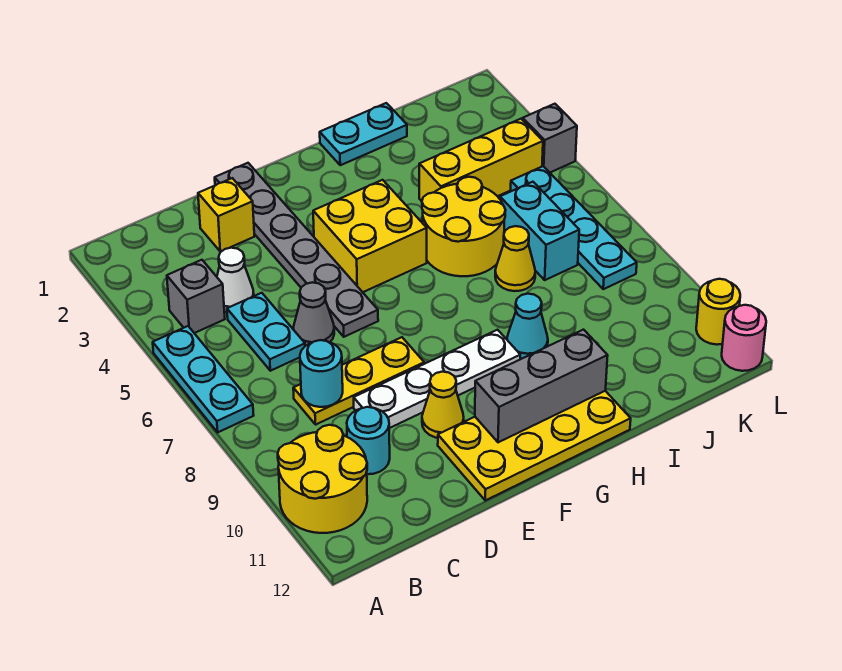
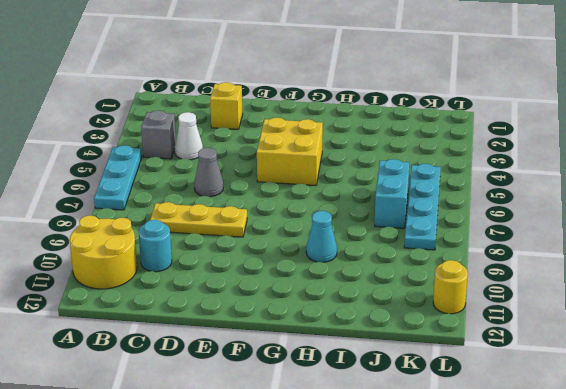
none -> cyan 1x2 plate [227,293,305,371]
none -> white 1x4 plate [354,330,520,428]
none -> grey 1x6 plate [215,163,378,337]

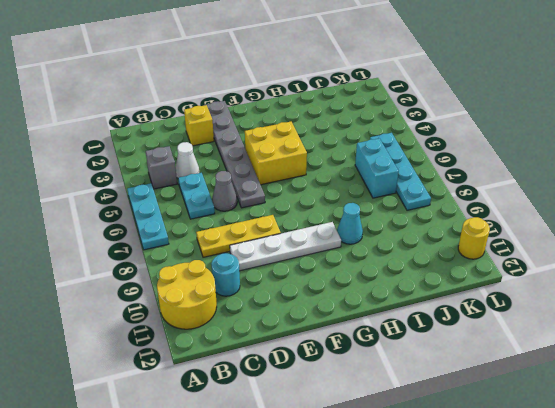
none -> yellow 1x1 cone [422,372,464,438]
none -> yellow 2x4 plate [438,391,631,500]
none -> cyan 1x2 plate [320,103,407,165]

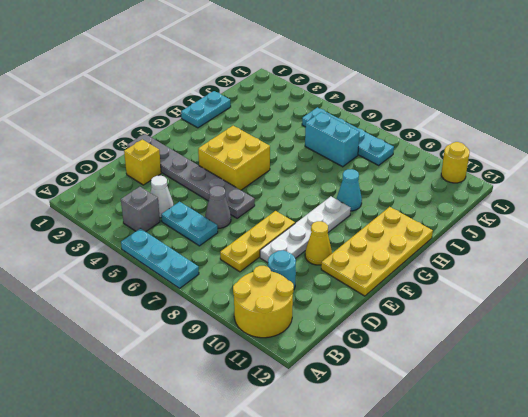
none -> yellow 2x2 round brick [422,177,506,276]
none -> yellow 1x3 brick [419,119,543,201]
none -> yellow 1x1 cone [495,226,535,291]

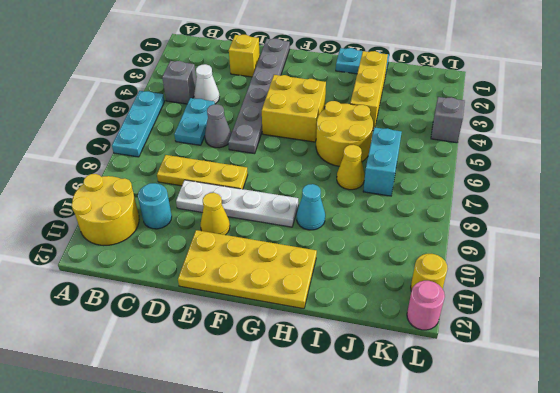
yellow 1x3 brick [350,51,388,131] -> yellow 1x3 brick turned to [419,119,543,201]
none -> cyan 1x4 plate [511,166,637,289]
none -> cyan 1x1 round brick [300,340,343,407]
none -> grey 1x3 brick [475,330,608,442]

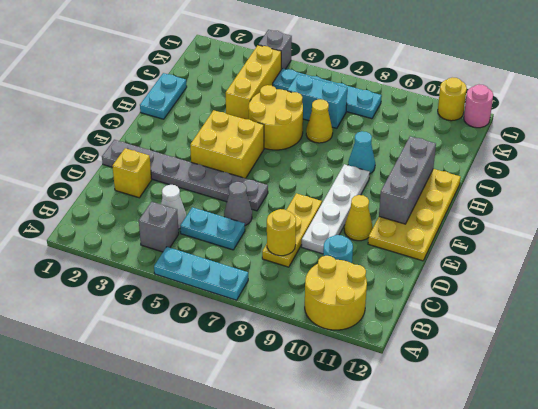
yellow 1x1 round brick [267,209,296,256] -> cyan 1x1 round brick [300,340,343,407]

